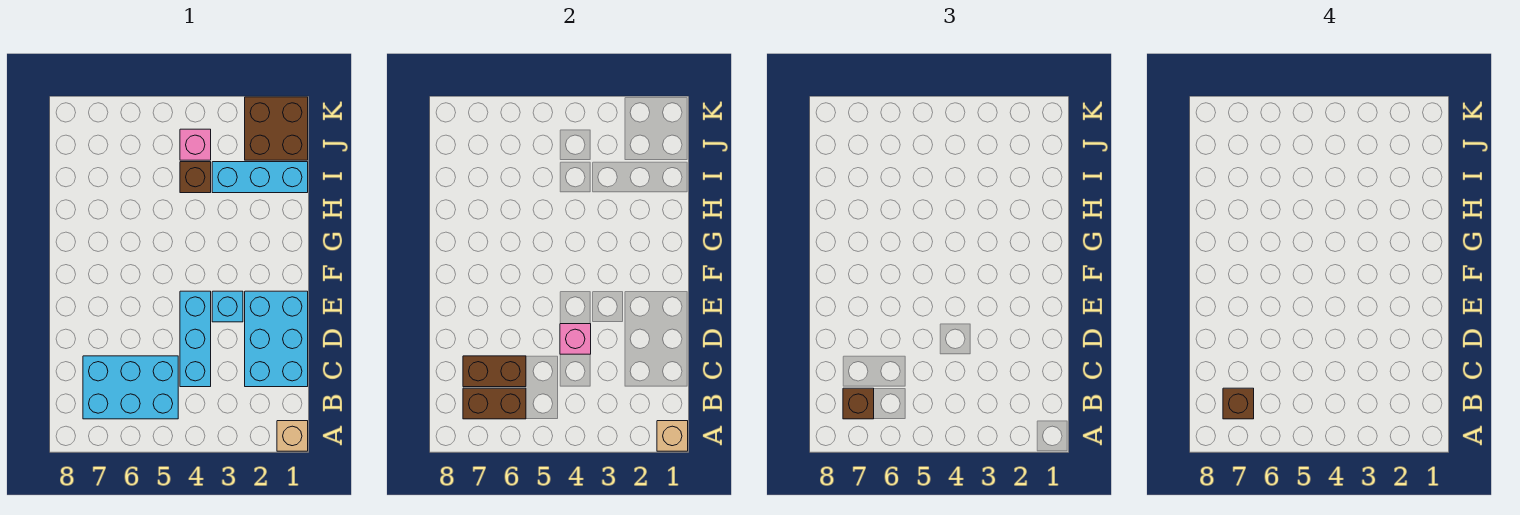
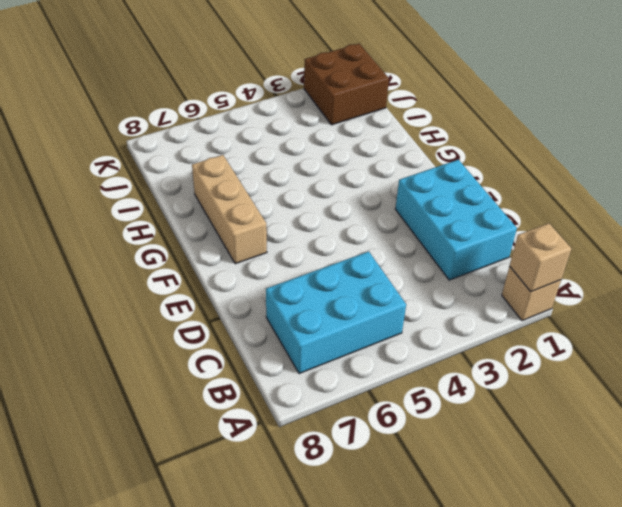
tan 1x3 brick [192,155,267,264] -> none
none -> cyan 1x3 brick [180,291,211,387]
none -> cyan 1x1 brick [212,291,243,322]
none -> cyan 1x3 brick [212,162,308,193]

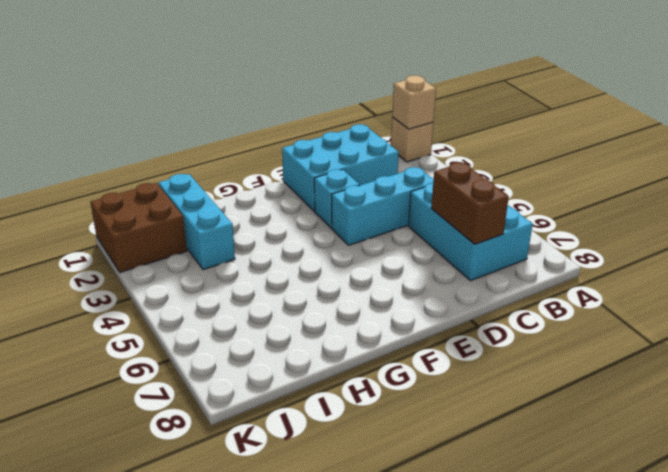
none -> brown 1x1 brick [180,162,211,193]
none -> pink 1x1 brick [180,129,211,160]
none -> brown 1x2 brick [463,388,526,419]

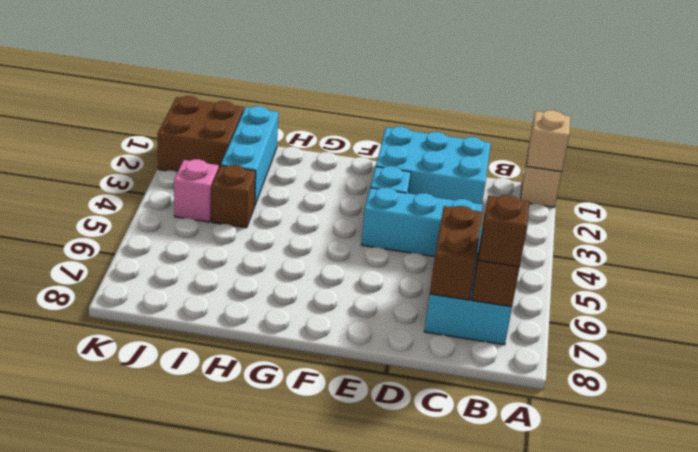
none -> pink 1x1 brick [560,324,591,354]
none -> brown 1x1 brick [1223,388,1254,419]

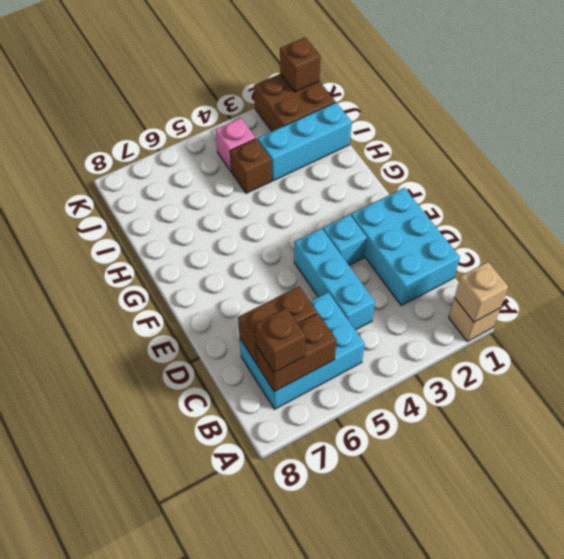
brown 1x1 brick [280,37,321,92] -> brown 1x1 brick moved to [1223,388,1254,419]
none -> pink 1x1 brick [560,324,591,354]

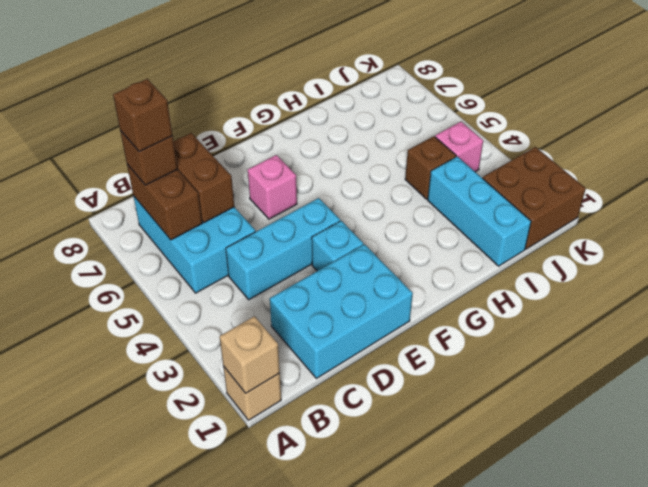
pink 1x1 brick [248,155,297,219] -> pink 1x1 brick moved to [560,324,591,354]

